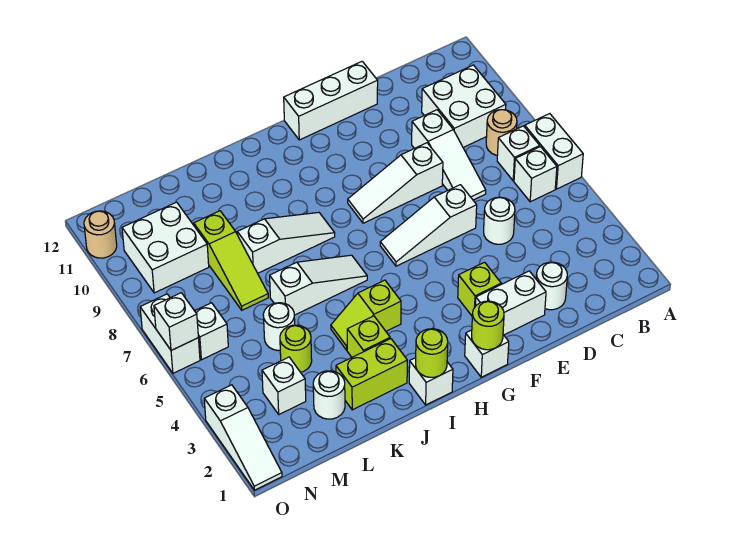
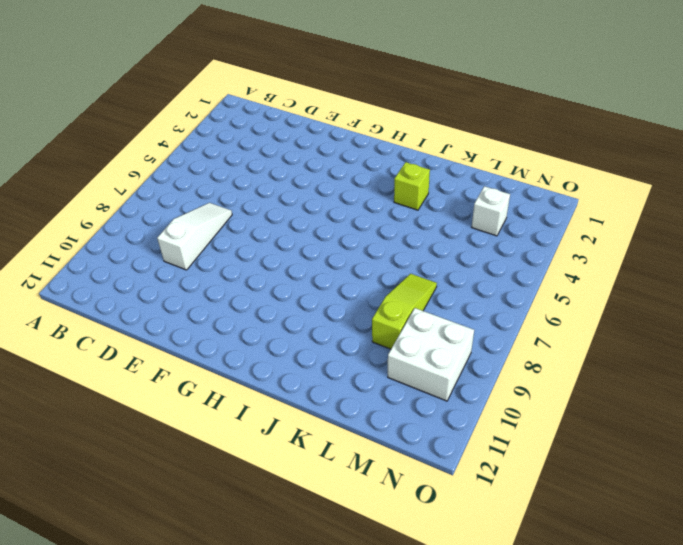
none -> white 1x2 brick [525,114,583,189]
none -> white 1x1 brick [514,147,557,202]
none -> white 1x1 brick [497,126,540,181]
none -> tan 1x1 round brick [486,110,517,155]

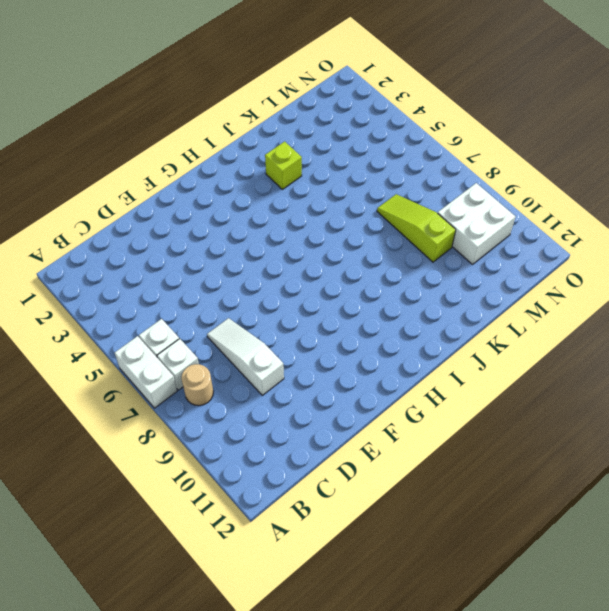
none -> white 2x2 brick [422,65,506,147]
none -> white 1x1 round brick [536,262,567,310]
none -> white 1x1 round brick [484,197,515,244]
none -> white 1x2 brick [476,271,546,335]

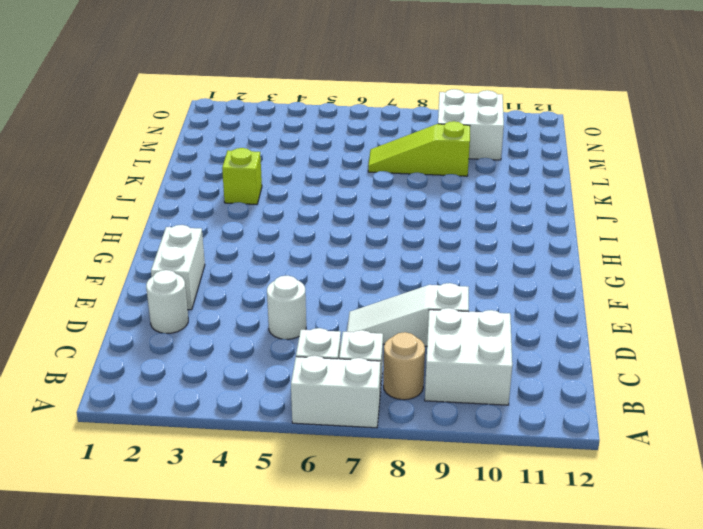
none -> white 1x3 slope [380,185,477,266]
none -> white 1x3 slope [348,143,443,223]
none -> white 1x3 brick [284,61,378,140]
none -> lime 1x1 brick [458,262,501,316]

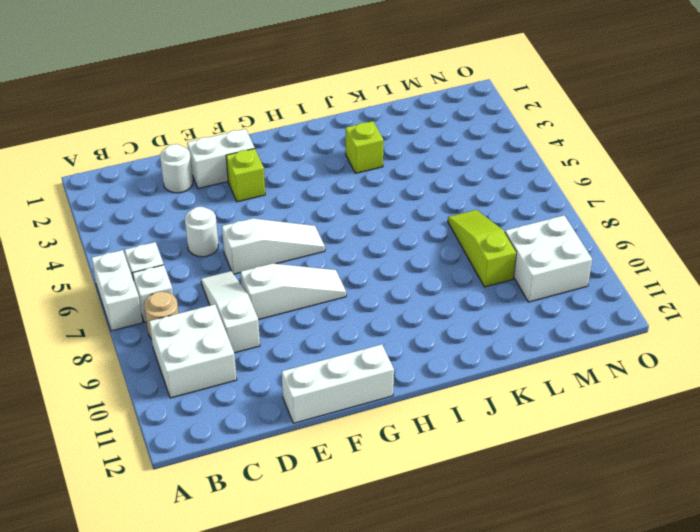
none -> white 1x1 brick [465,330,509,377]
none -> white 1x1 brick [409,358,453,405]
none -> lime 1x2 slope [331,280,401,350]
none -> white 1x3 slope [270,255,367,315]

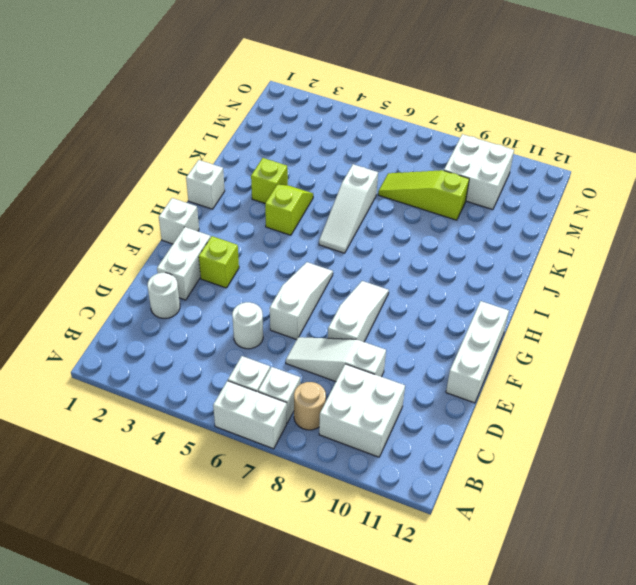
none -> white 1x3 slope [237,212,335,273]
none -> lime 1x2 brick [336,339,407,410]
none -> white 1x1 round brick [313,371,345,419]
none -> lime 1x1 round brick [280,325,312,372]

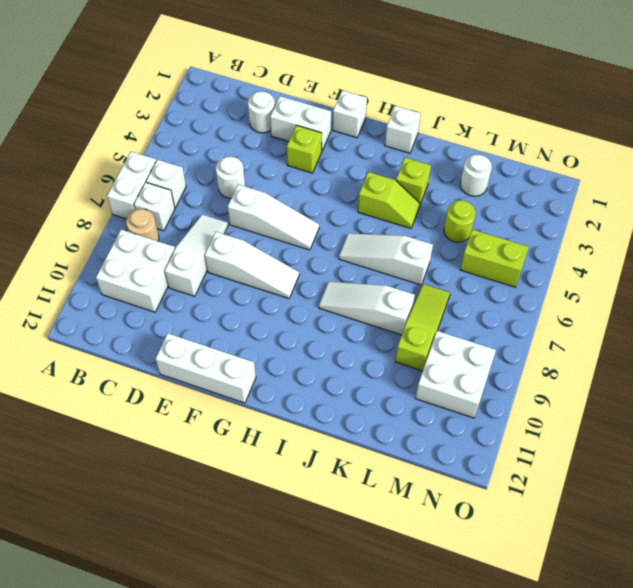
lime 1x2 brick [460,229,529,287] -> lime 1x2 brick moved to [336,339,407,410]
none -> white 1x1 round brick [263,303,295,351]
none -> white 1x1 brick [262,357,306,414]
none -> white 1x1 brick [195,303,228,360]
none -> white 1x3 slope [204,385,282,490]

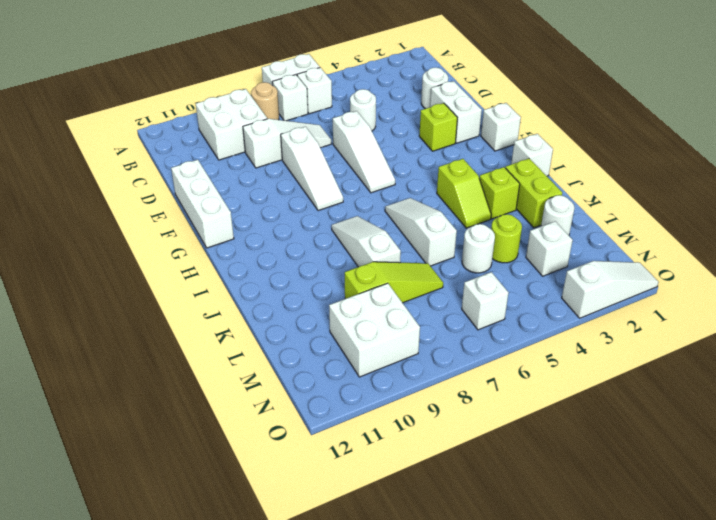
none -> white 1x2 brick [140,294,200,373]
none -> tan 1x1 round brick [84,211,117,258]
none -> lime 1x1 round brick [472,301,504,350]
none -> lime 1x1 round brick [416,329,448,377]

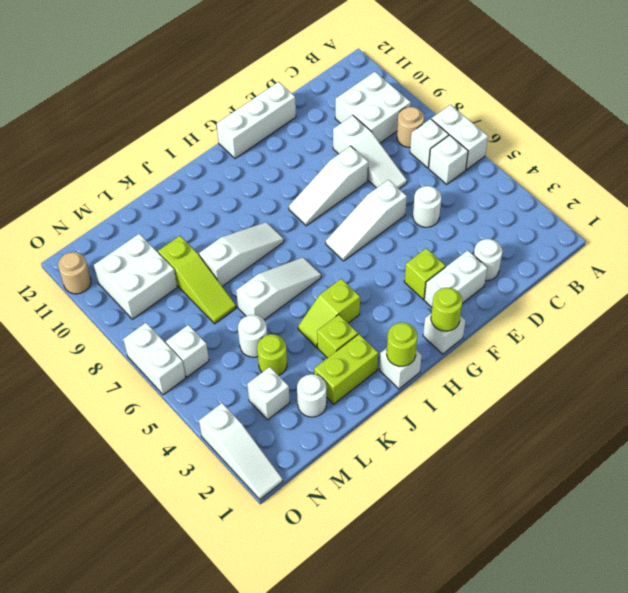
none -> white 1x1 brick [154,293,198,350]

